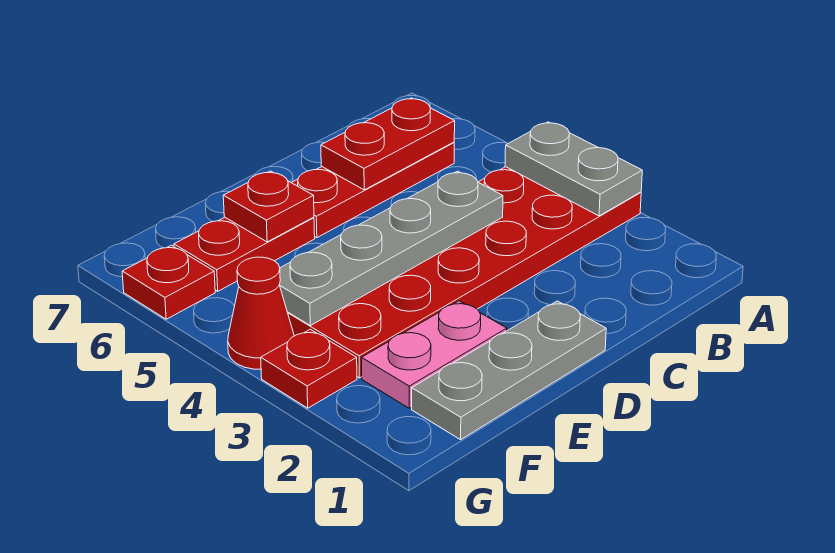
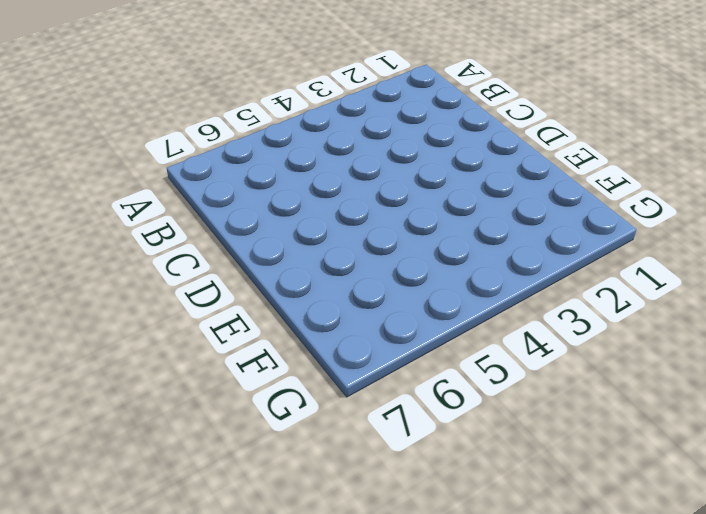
none -> red 2x6 plate [287,167,641,378]
none -> red 1x3 plate [291,142,454,238]
none -> grey 1x3 plate [412,301,606,440]

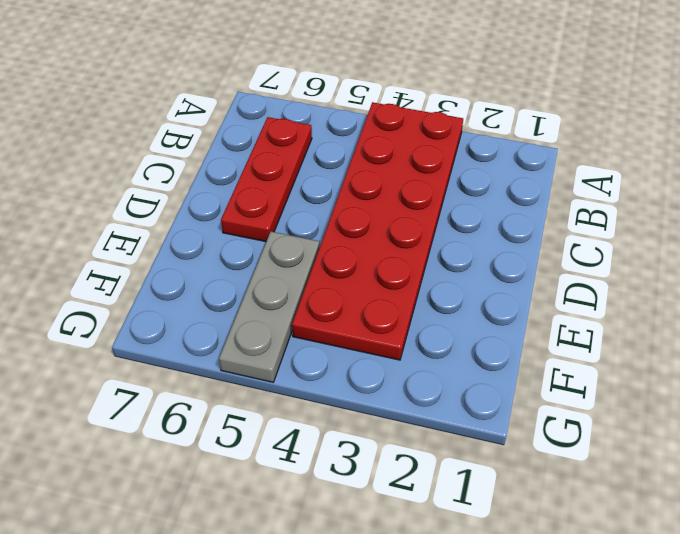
grey 1x3 plate [219,232,319,382] -> grey 1x3 plate moved to [412,301,606,440]
none -> pink 1x2 plate [362,301,507,408]
none -> red 1x2 plate [174,217,315,291]
none -> red 1x1 plate [261,329,357,408]

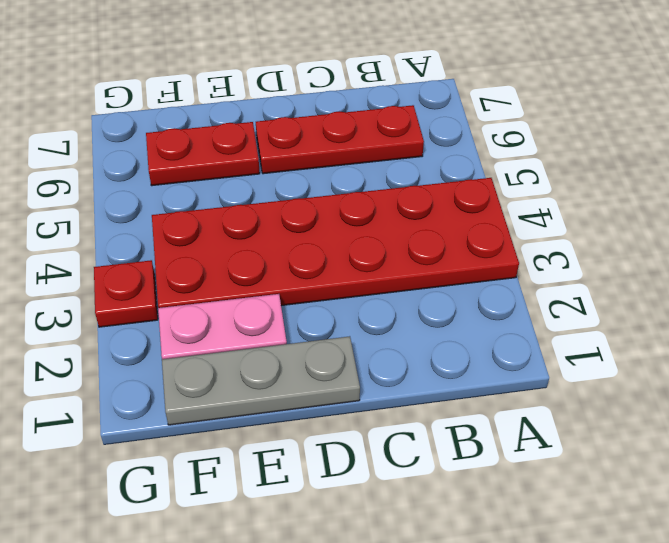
none -> red 1x1 cone [228,257,294,369]
none -> red 1x1 plate [122,245,215,319]
none -> grey 1x2 plate [505,122,642,216]

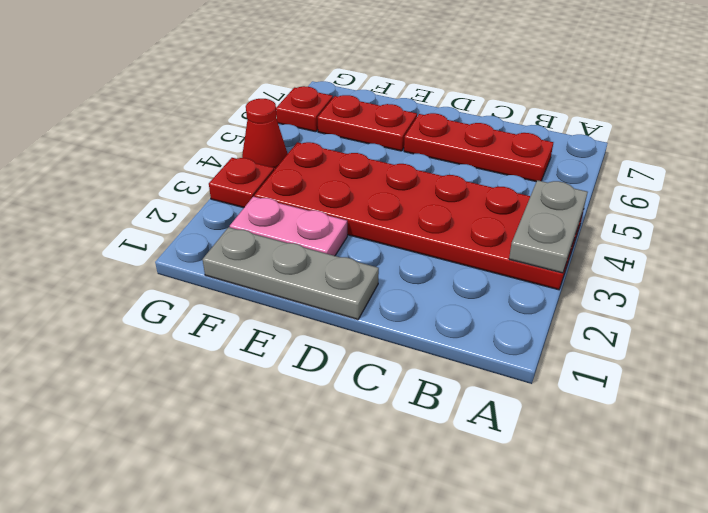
none -> red 1x2 plate [321,98,455,190]
none -> grey 1x4 plate [279,171,503,326]
none -> red 1x1 plate [223,171,314,242]

